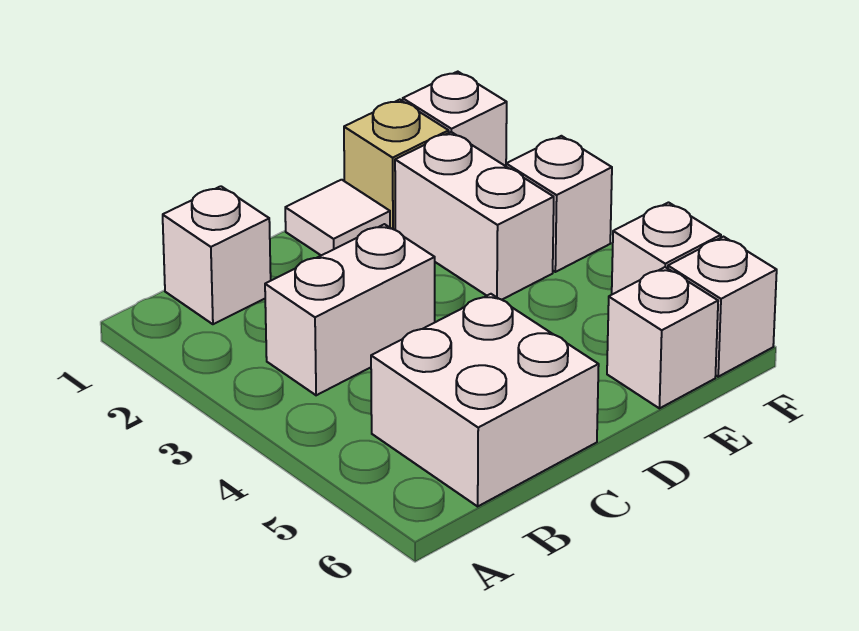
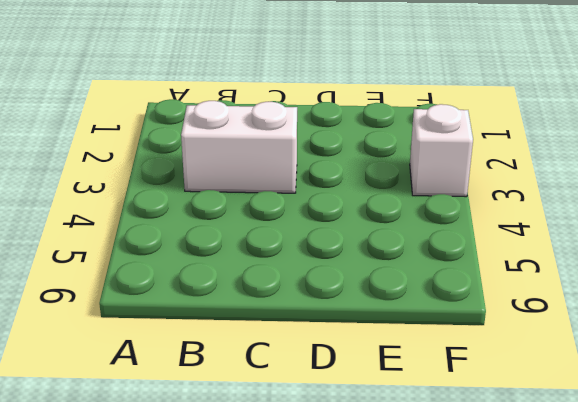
none -> white 1x1 brick [163,186,271,324]
none -> white 2x2 brick [371,294,599,506]

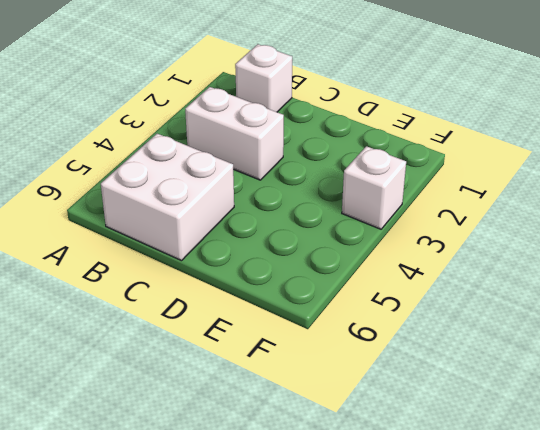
none -> white 1x1 tile [285,180,390,255]
none -> tan 1x1 brick [344,100,449,230]

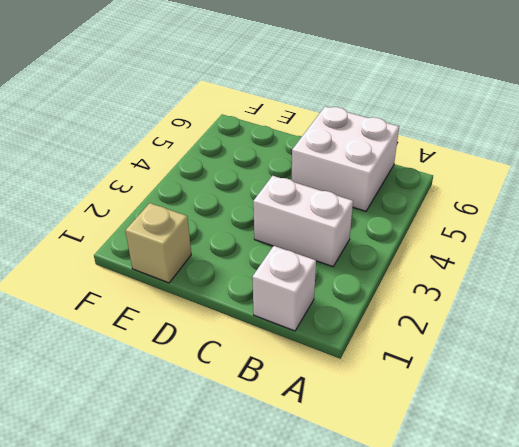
none -> white 1x1 tile [285,180,390,255]
none -> white 1x2 brick [395,132,554,300]

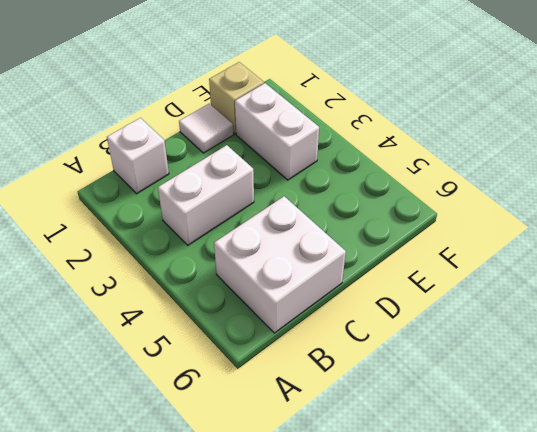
none -> white 1x1 brick [607,267,718,408]
none -> white 1x1 brick [403,72,507,166]

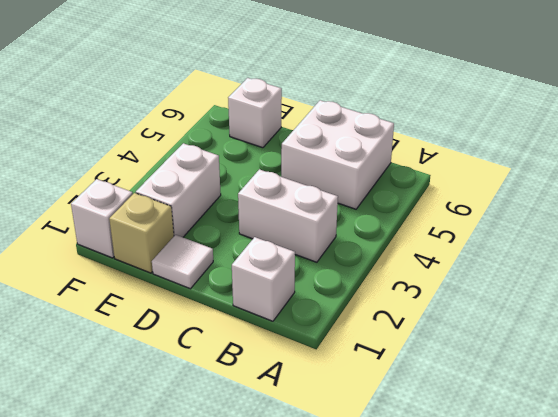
none -> white 1x1 brick [506,136,612,272]
none -> white 1x1 brick [612,203,721,294]

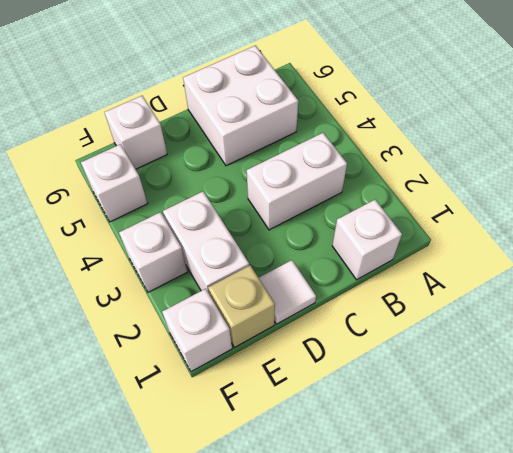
none -> white 1x1 brick [668,237,777,377]

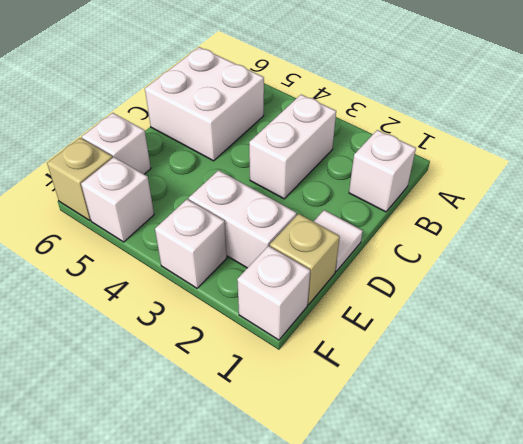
tan 1x1 brick [47,138,113,220] -> white 1x1 brick [668,237,777,377]

